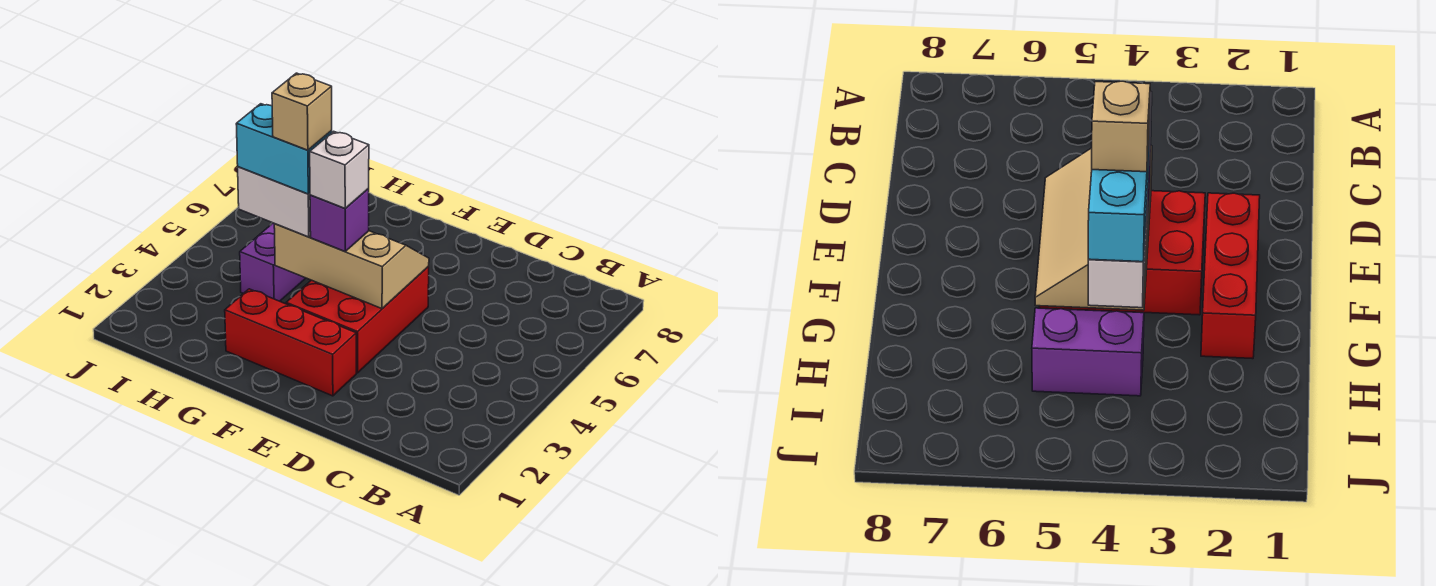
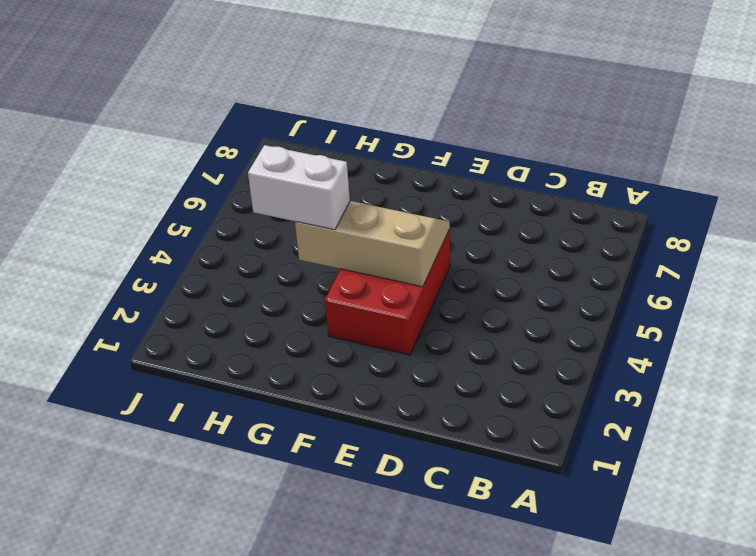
none -> red 1x3 brick [225,289,356,396]
none -> purple 1x2 brick [240,223,306,301]

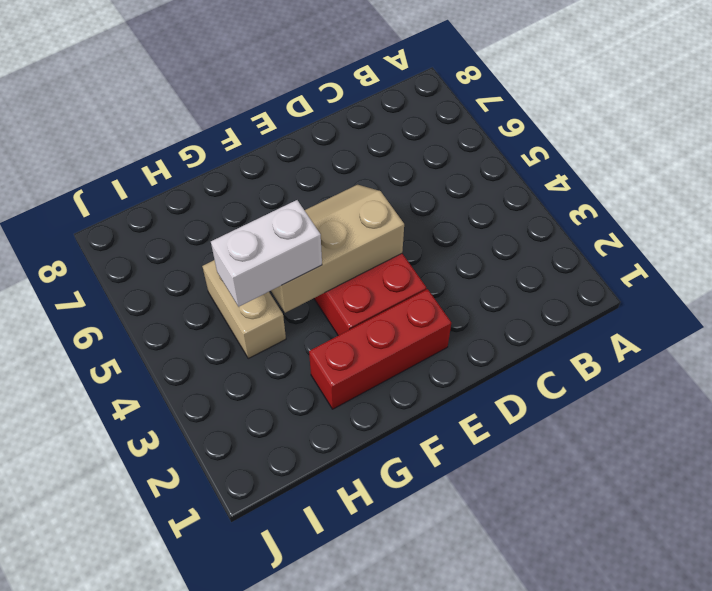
tan 1x2 brick [202,260,286,358] -> purple 1x2 brick [240,223,306,301]
none -> purple 1x1 brick [310,189,369,251]
none -> white 1x1 brick [310,131,369,208]

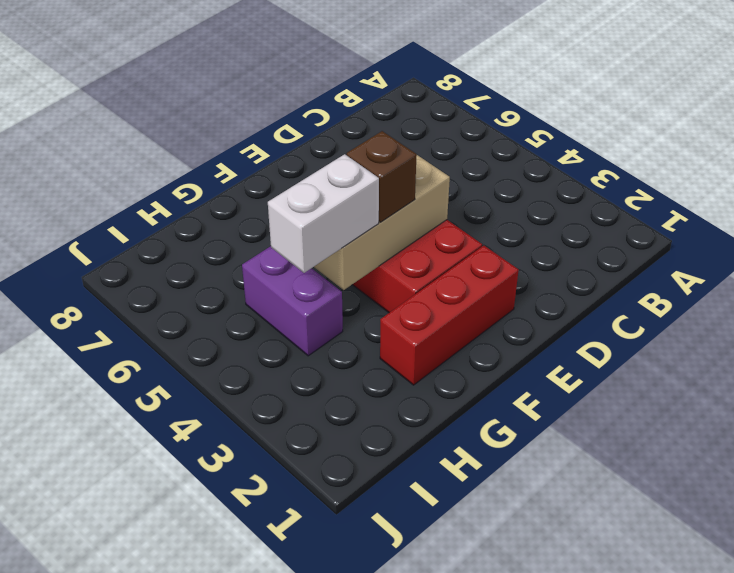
brown 1x1 brick [347,131,417,222] -> purple 1x1 brick [310,189,369,251]
none -> white 1x1 brick [310,131,369,208]
none -> cyan 1x2 brick [236,104,332,194]

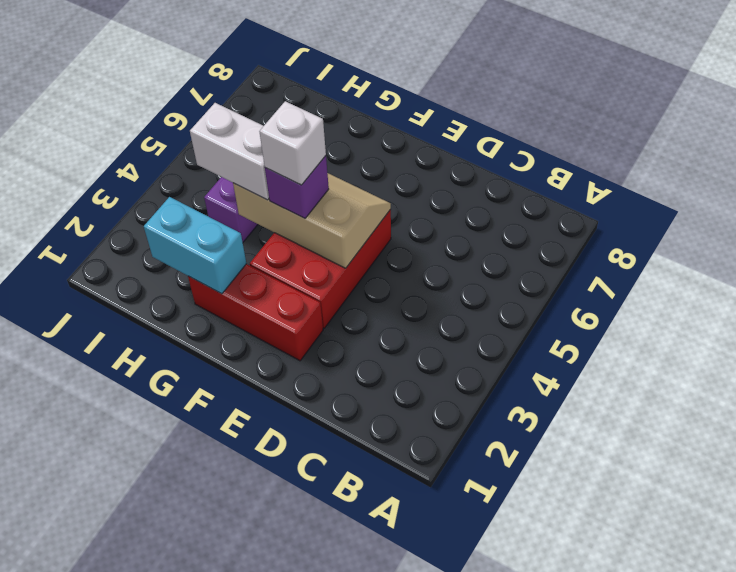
cyan 1x2 brick [144,197,246,294] -> cyan 1x2 brick moved to [236,104,332,194]
none -> tan 1x1 brick [272,73,332,150]

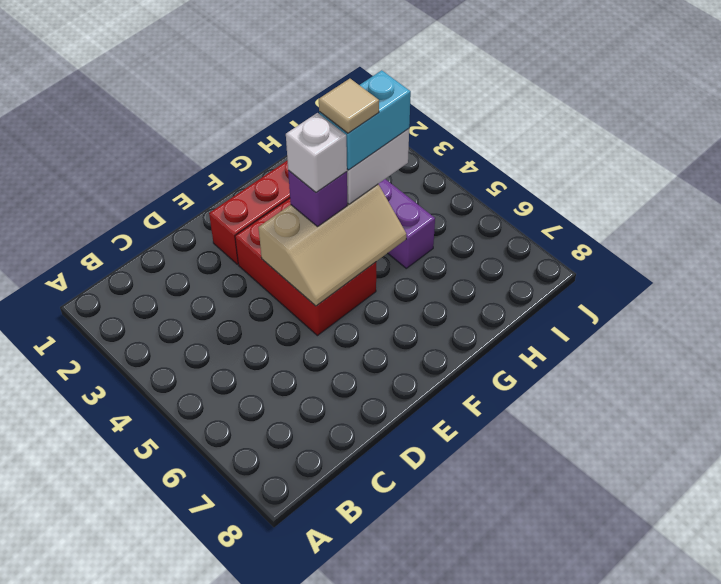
tan 1x1 tile [319,79,379,133] -> tan 1x1 brick [272,73,332,150]

